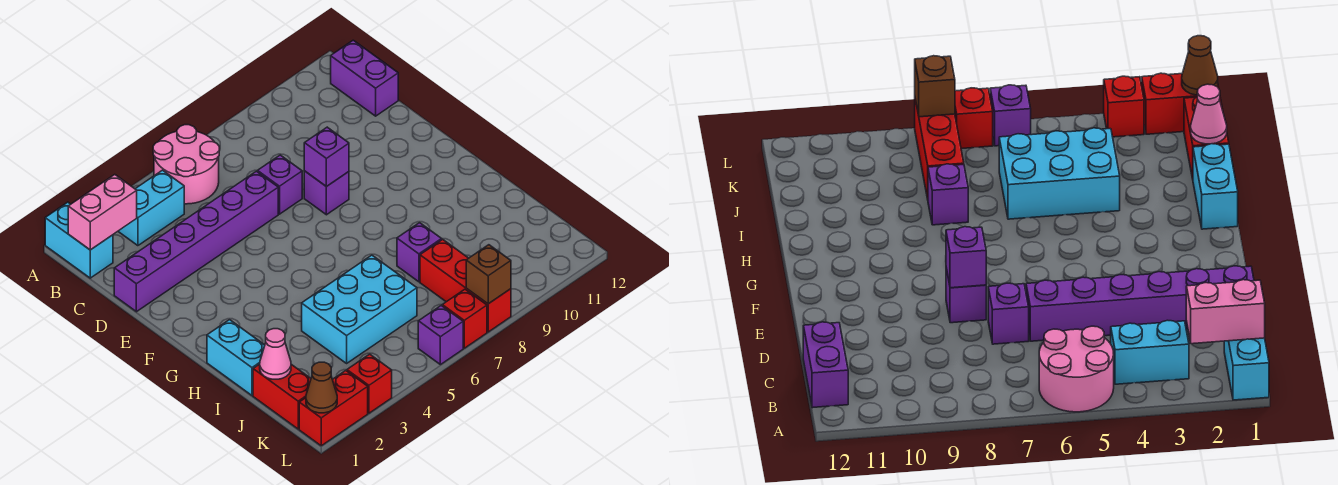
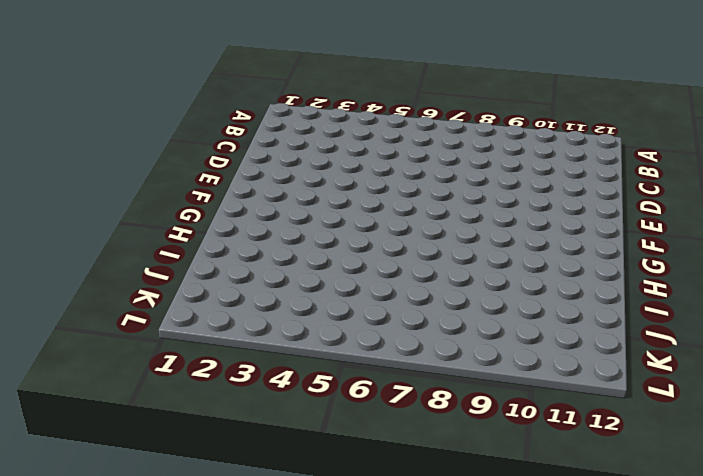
none -> cyan 1x2 brick [45,202,113,278]
none -> pink 2x2 round brick [153,125,219,204]
none -> cyan 1x2 brick [118,170,184,246]

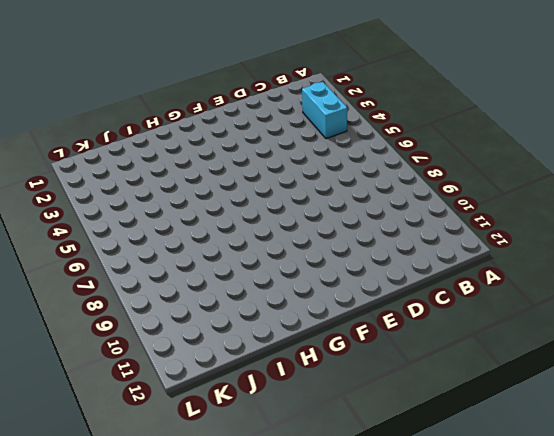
none -> cyan 1x2 brick [45,202,113,278]
none -> pink 2x2 round brick [153,125,219,204]
none -> purple 1x2 brick [331,40,398,116]

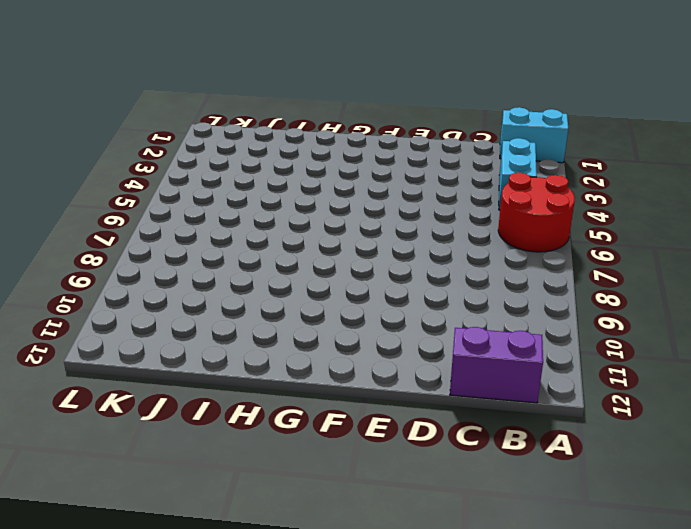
red 2x2 round brick [498,173,575,252] -> pink 2x2 round brick [153,125,219,204]
none -> purple 1x6 brick [114,171,278,312]
none -> purple 1x1 brick [258,155,302,214]
none -> purple 1x1 brick [304,171,349,215]

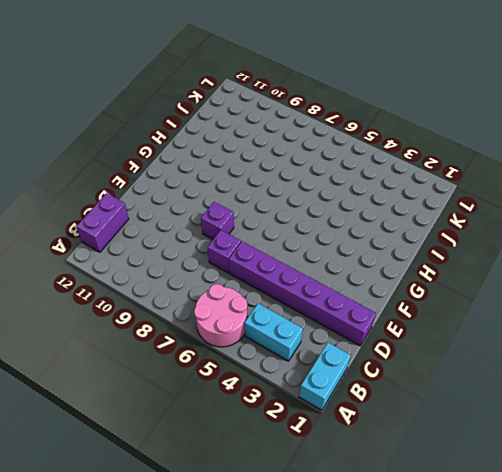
none -> cyan 1x2 brick [207,320,265,395]
none -> cyan 2x3 brick [302,255,417,363]
none -> purple 1x1 brick [397,223,442,282]

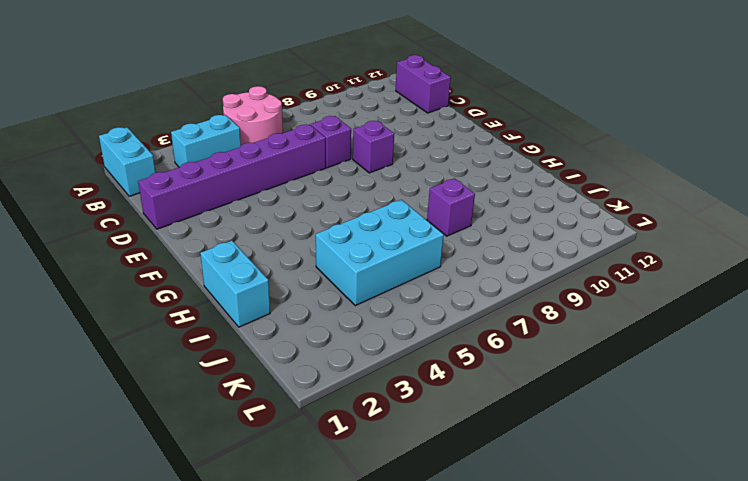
none -> red 1x2 brick [253,364,311,429]
none -> red 1x3 brick [420,239,511,332]
none -> red 1x2 brick [299,371,368,446]

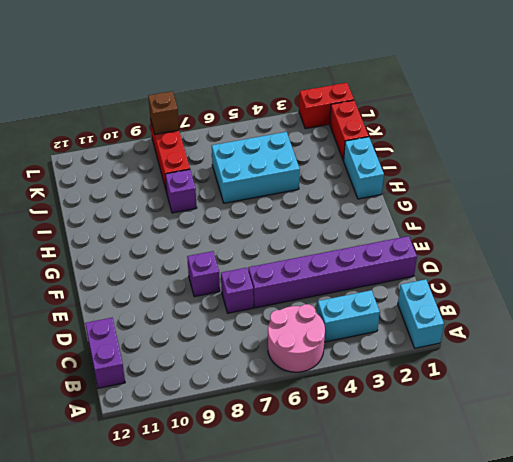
none -> red 1x1 brick [347,354,392,413]
none -> purple 1x1 brick [418,306,463,365]
none -> red 1x1 brick [442,289,487,348]

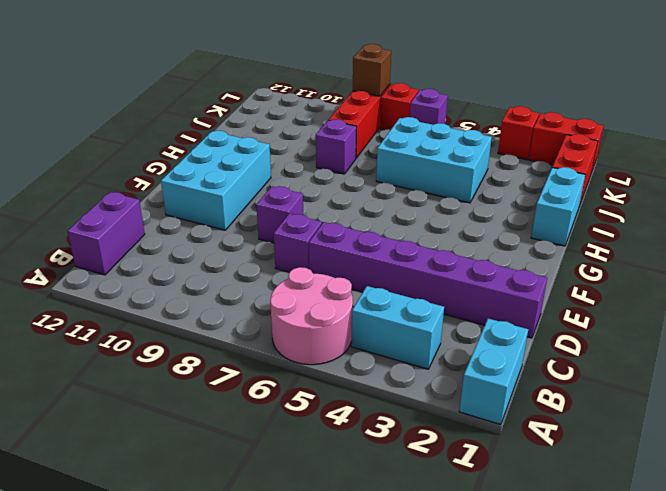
cyan 2x3 brick [161,131,271,230] -> none
none -> pink 1x2 brick [68,175,137,250]
none -> purple 1x1 brick [304,127,349,187]
none -> pink 1x1 cone [260,329,291,379]

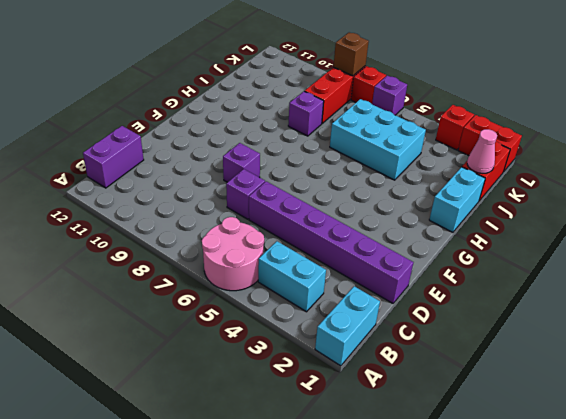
none -> pink 1x2 brick [68,175,137,250]
none -> purple 1x1 brick [304,127,349,187]
none -> brown 1x1 cone [306,362,337,413]

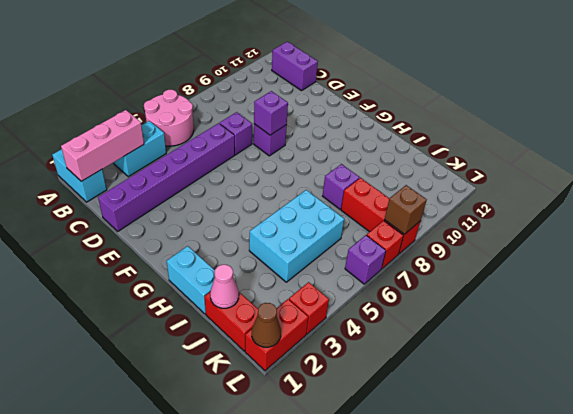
pink 1x3 brick [61,110,144,181] -> pink 1x2 brick [68,175,137,250]

